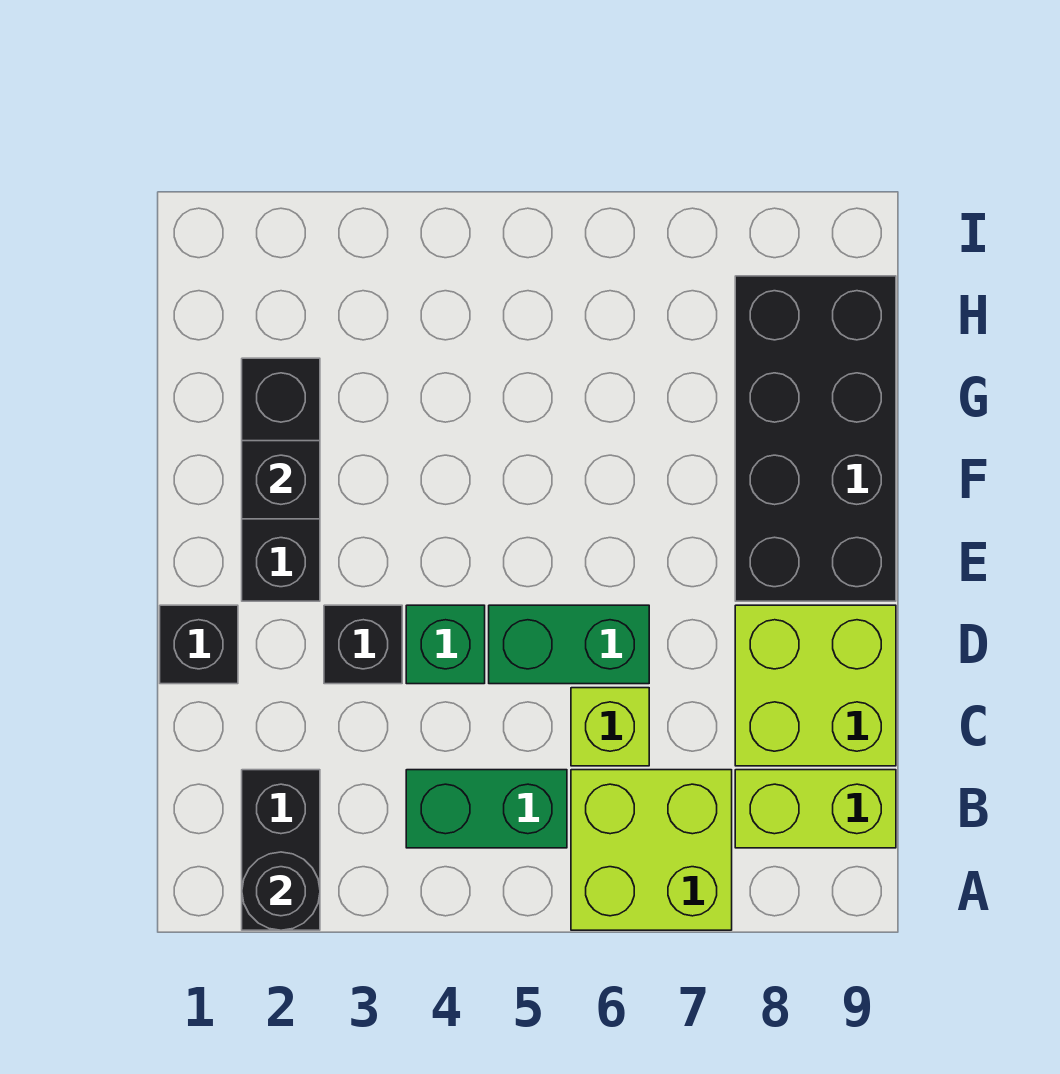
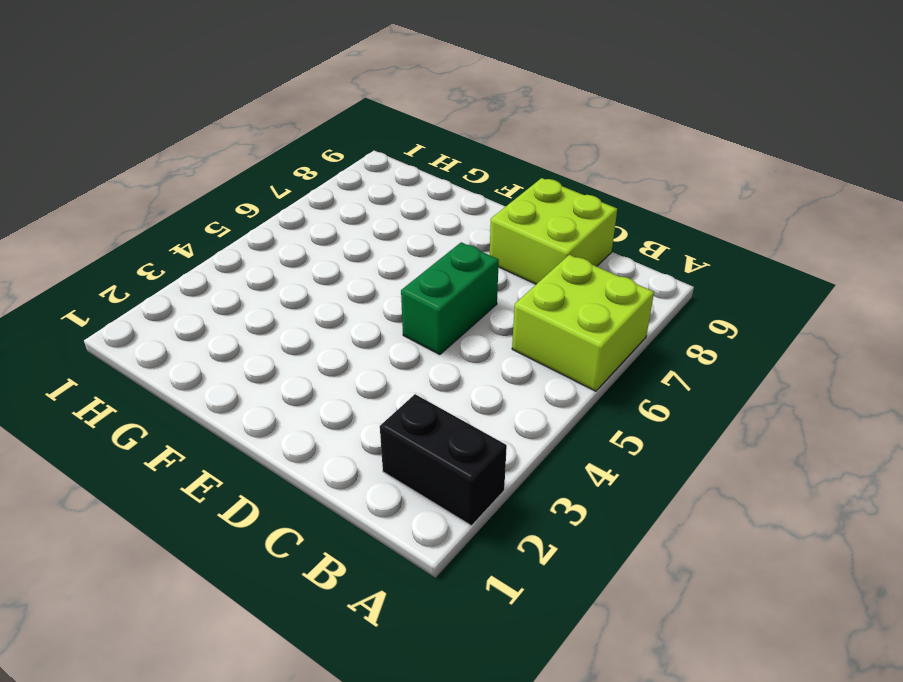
none -> green 1x2 brick [406,770,567,848]
none -> lime 1x2 brick [735,770,896,848]
none -> lime 1x1 brick [571,688,649,766]

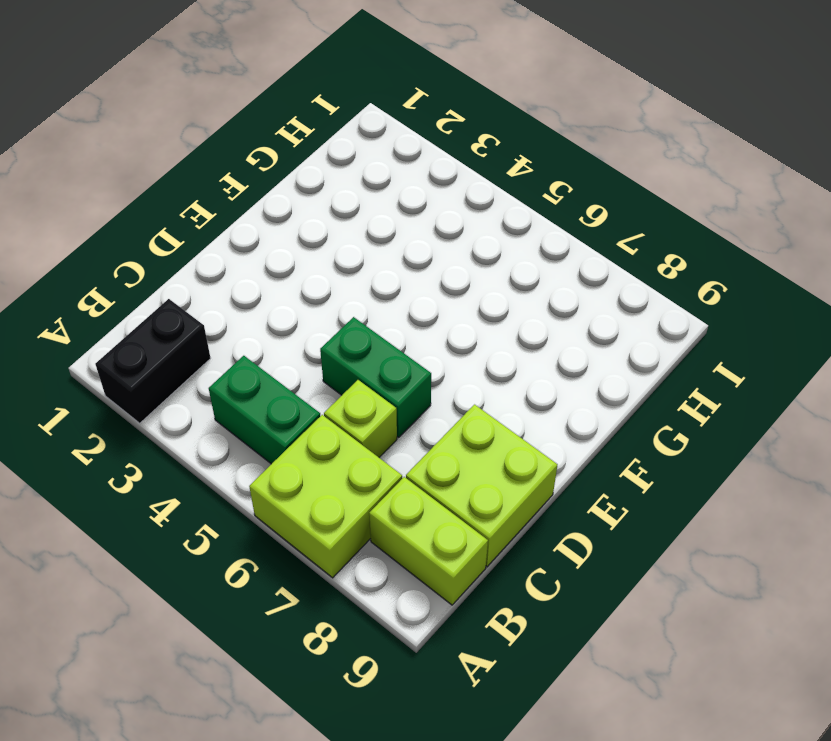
none -> black 1x1 brick [160,605,238,684]
none -> black 1x1 brick [324,605,402,684]
none -> green 1x1 brick [406,605,485,684]

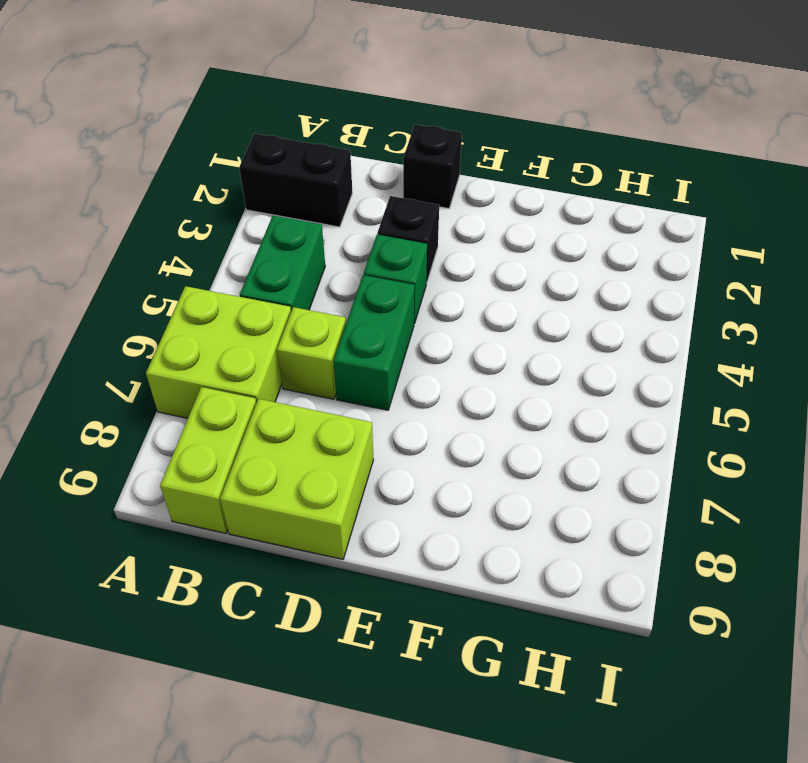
none -> black 1x3 brick [242,358,320,601]
none -> black 2x4 brick [735,276,896,601]
none -> black 1x1 round brick [242,852,320,930]

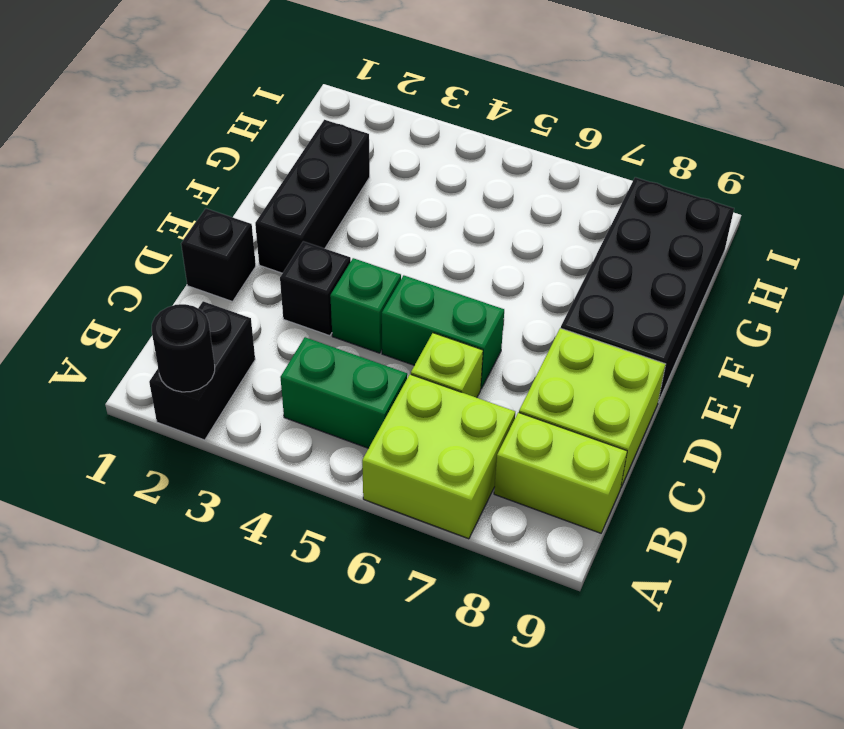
none -> black 1x1 brick [242,441,320,519]

